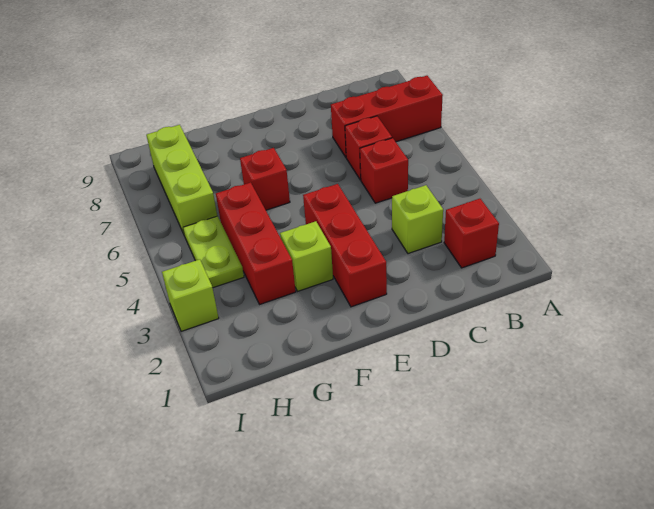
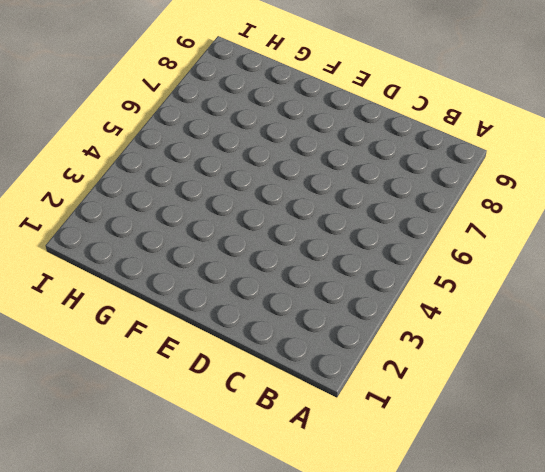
none -> red 1x3 brick [331,76,443,157]
none -> red 1x1 brick [444,199,499,268]
none -> lime 1x1 brick [392,185,443,254]

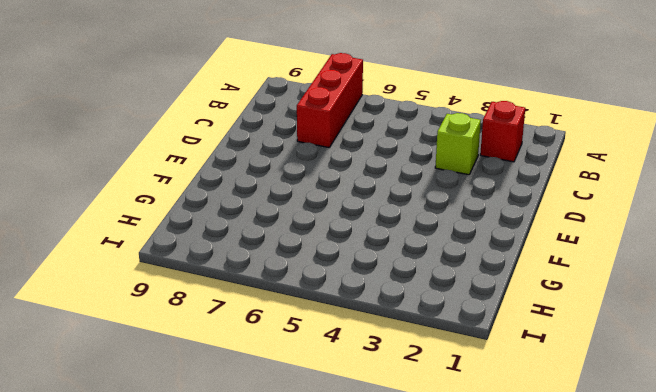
none -> red 1x1 brick [360,138,408,203]
none -> red 1x1 brick [345,116,392,180]
none -> red 1x3 brick [303,184,387,307]

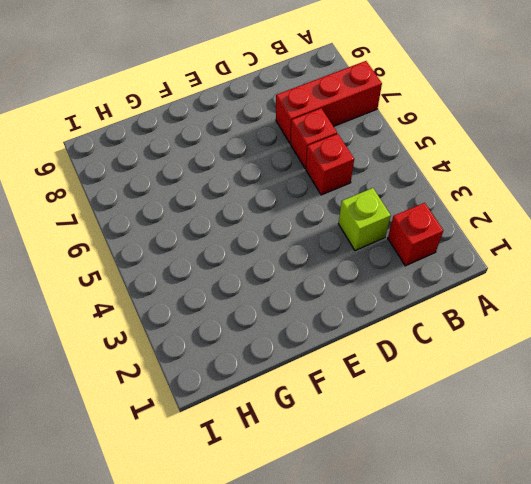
none -> red 1x3 brick [303,184,387,307]
none -> lime 1x1 brick [280,221,333,291]
none -> red 1x1 brick [240,148,290,210]

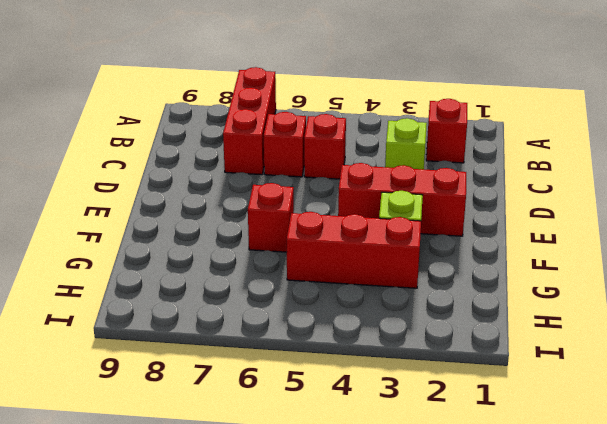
none -> lime 1x2 plate [183,216,244,288]
none -> lime 1x3 brick [146,125,217,236]
none -> lime 1x1 brick [162,259,219,331]

